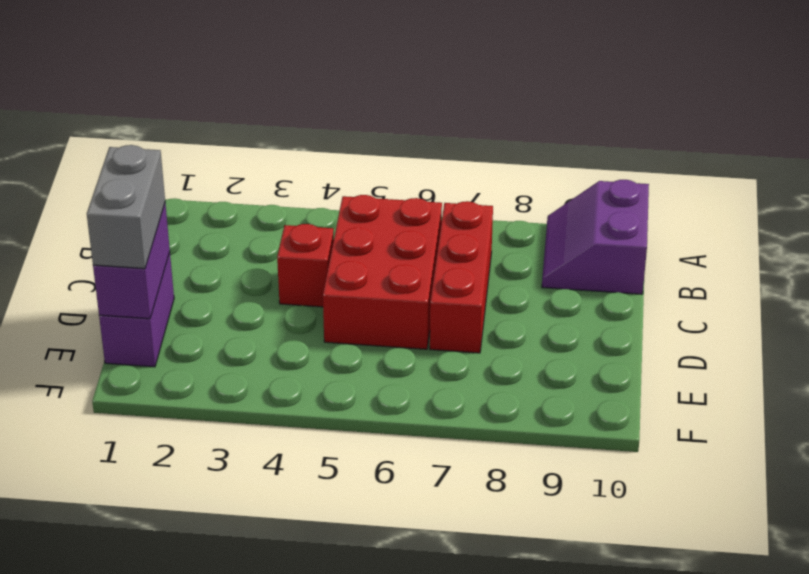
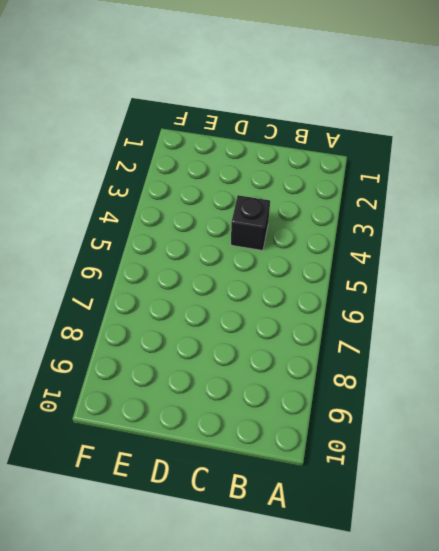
black 1x1 brick [231,195,270,251] -> red 1x1 brick [277,224,334,307]
none -> purple 2x2 slope [542,180,649,294]
none -> red 2x3 brick [323,195,442,349]

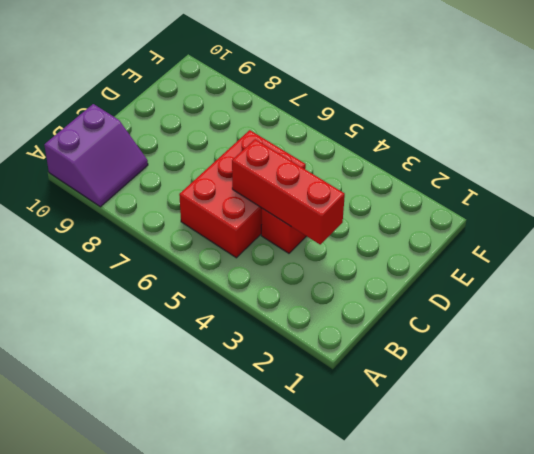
red 1x3 brick [232,139,345,244] -> red 1x3 brick turned to [430,201,493,353]
none -> purple 1x2 brick [99,252,174,367]
none -> purple 1x2 brick [93,204,170,319]

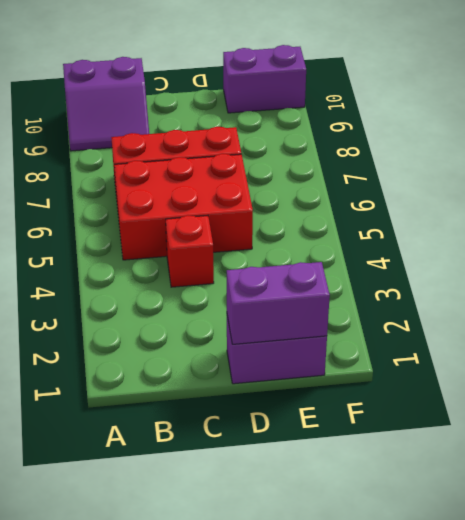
purple 1x2 brick [223,45,306,113] -> none
none -> grey 1x2 brick [87,145,165,269]

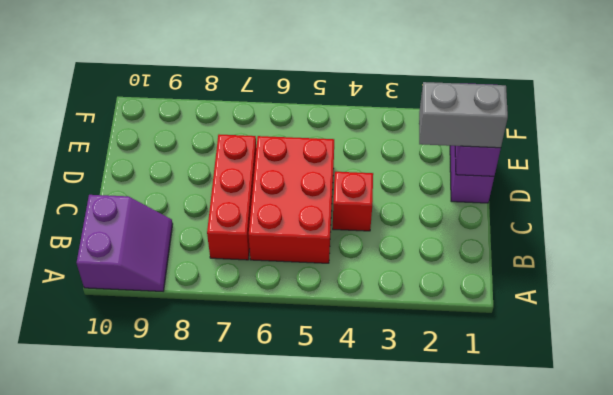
grey 1x2 brick [419,82,508,148] -> grey 1x2 brick turned to [87,145,165,269]

